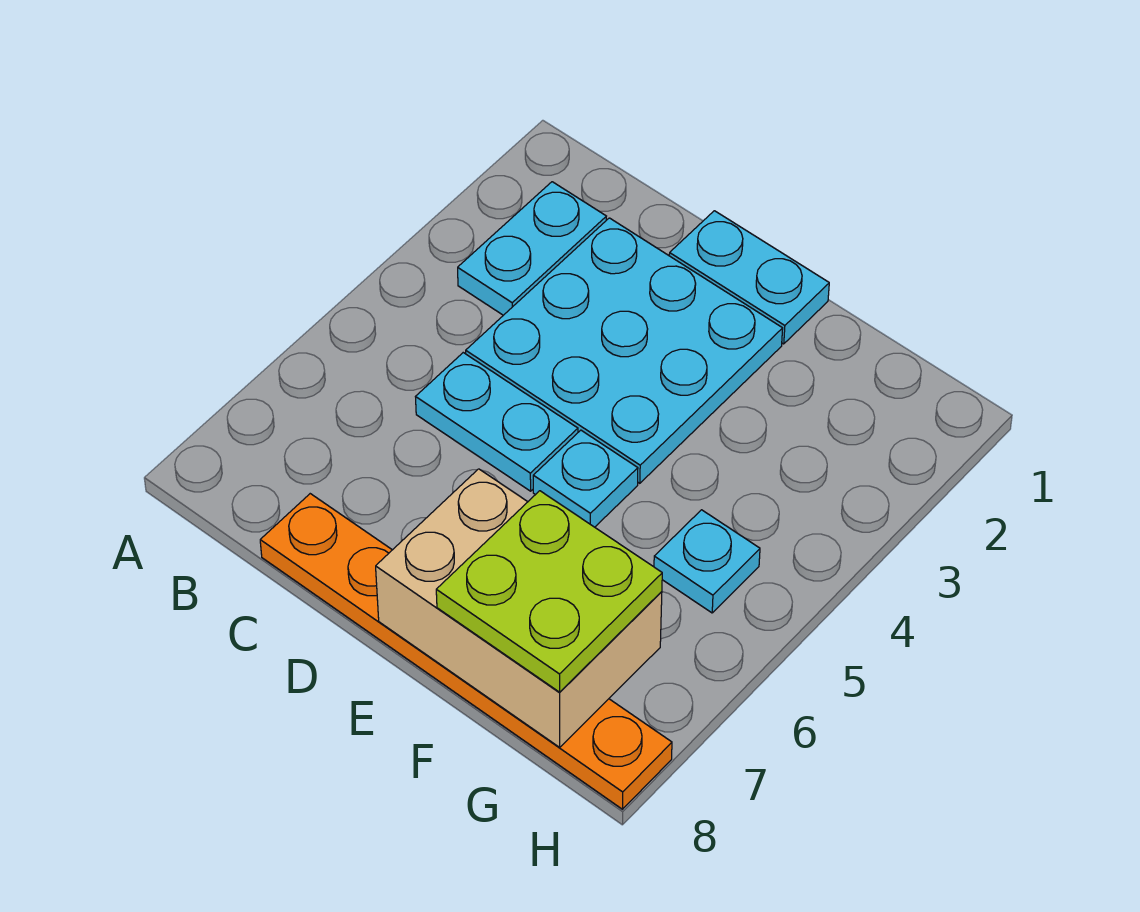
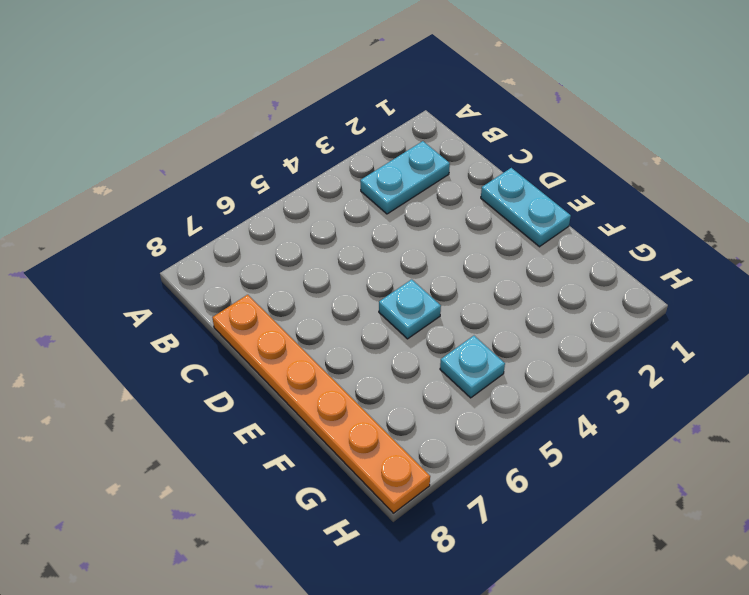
none -> cyan 3x3 plate [466,218,783,483]
none -> cyan 1x2 plate [416,353,578,491]

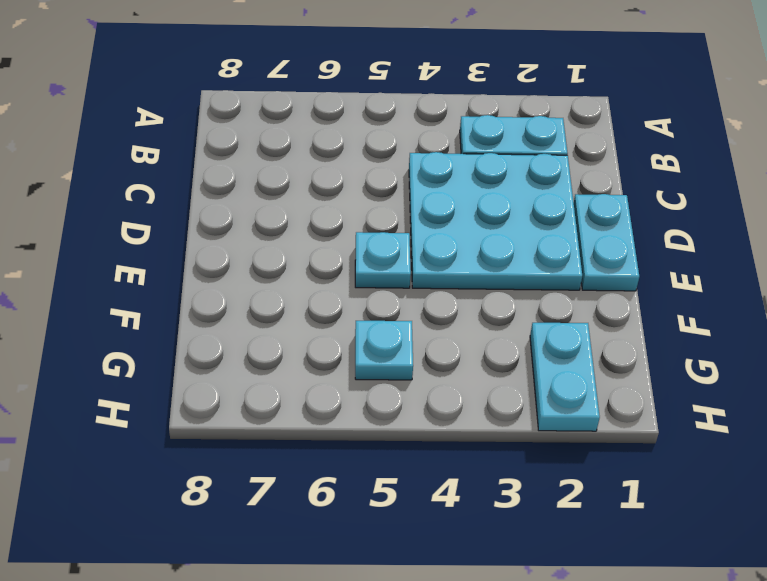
cyan 1x2 plate [530,323,600,431] -> cyan 1x2 plate moved to [416,353,578,491]
none -> orange 1x6 plate [260,494,672,809]
none -> tan 2x3 brick [376,469,662,747]

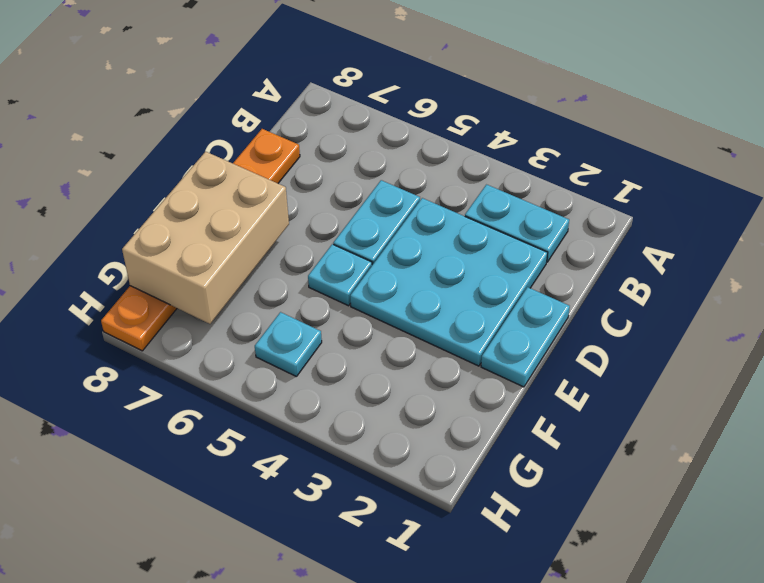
none -> lime 2x2 plate [436,491,662,692]

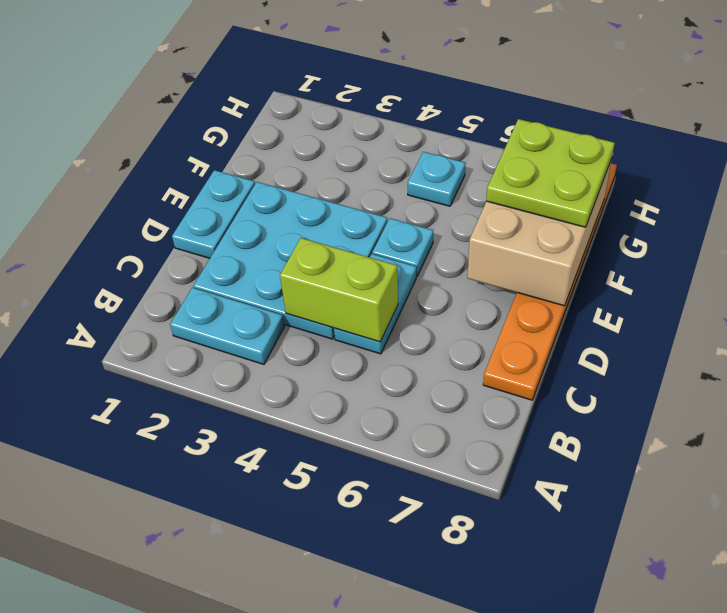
lime 1x2 brick [280,238,398,342] -> none

